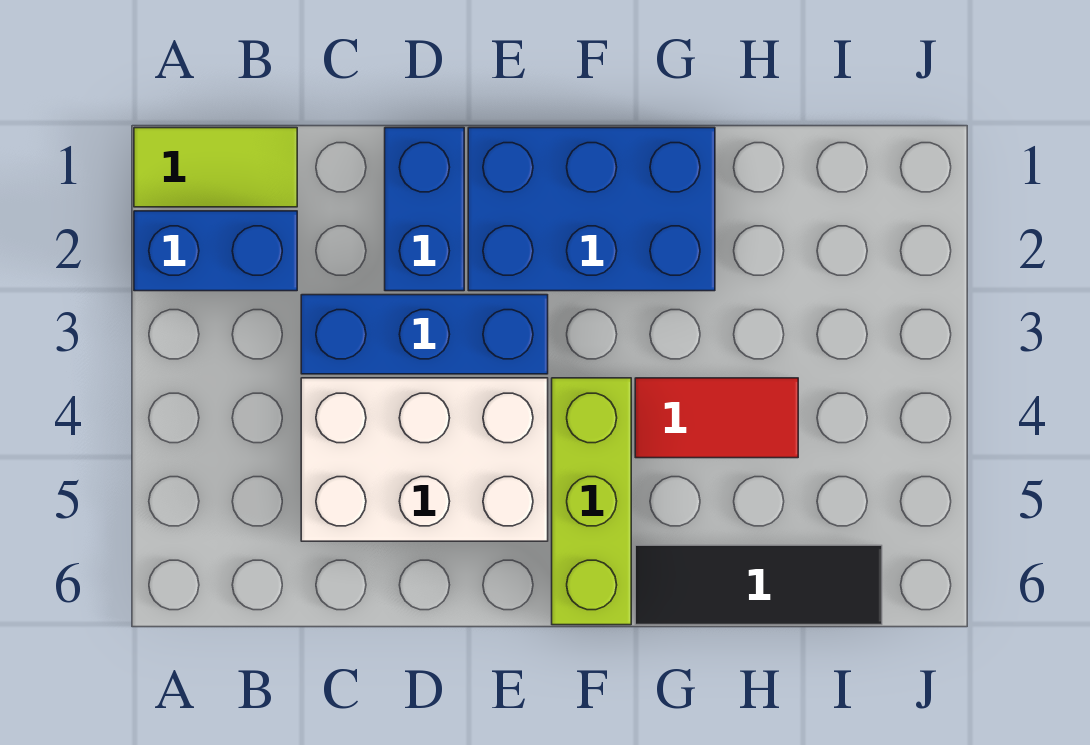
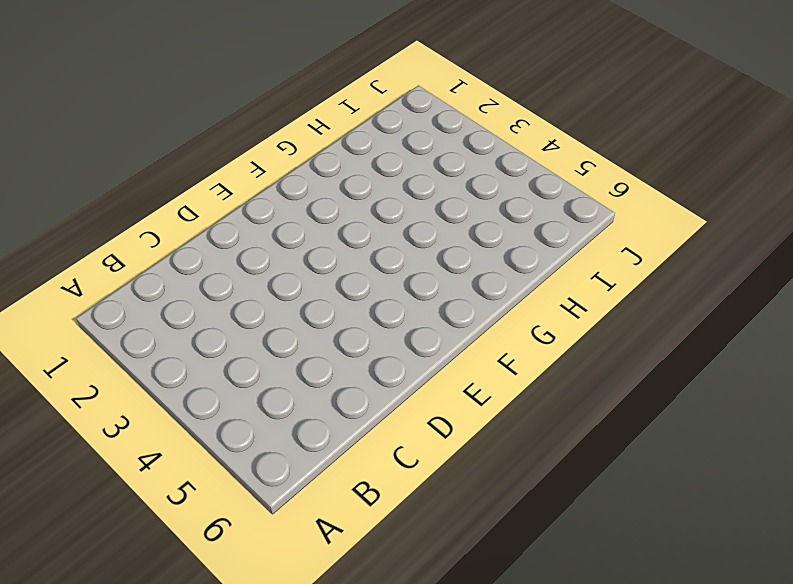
none -> lime 1x2 tile [134,128,297,207]
none -> blue 1x2 brick [134,211,297,291]

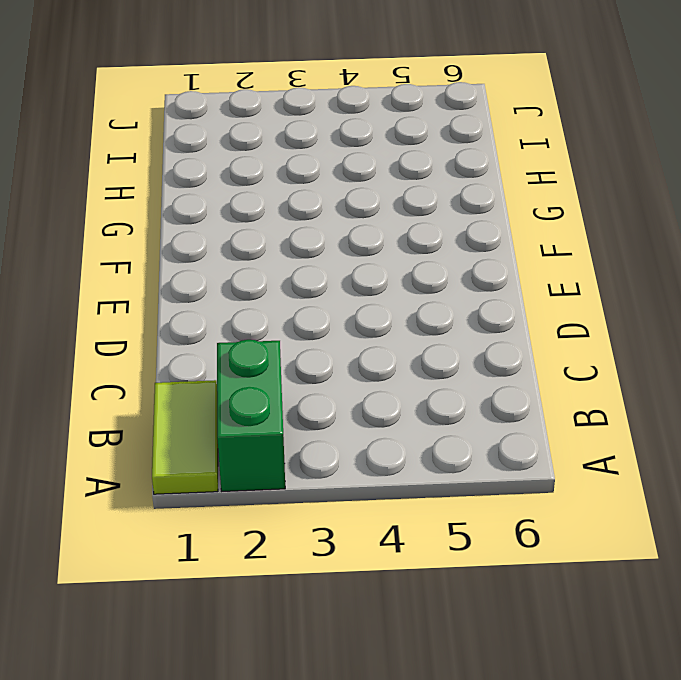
green 1x2 brick [217,340,285,491] -> blue 1x2 brick [134,211,297,291]
none -> blue 1x3 brick [301,295,548,374]
none -> white 2x3 brick [301,378,548,541]

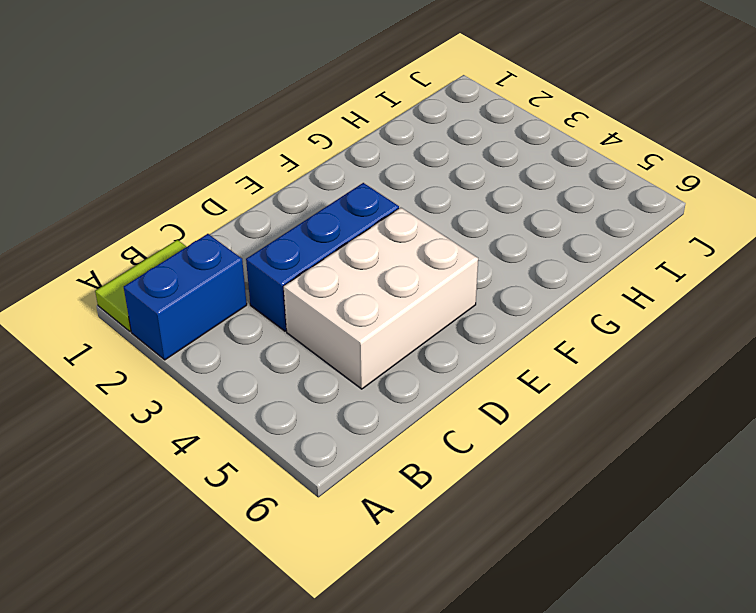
none -> blue 1x2 brick [385,128,464,291]
none -> blue 2x3 brick [468,128,715,291]

